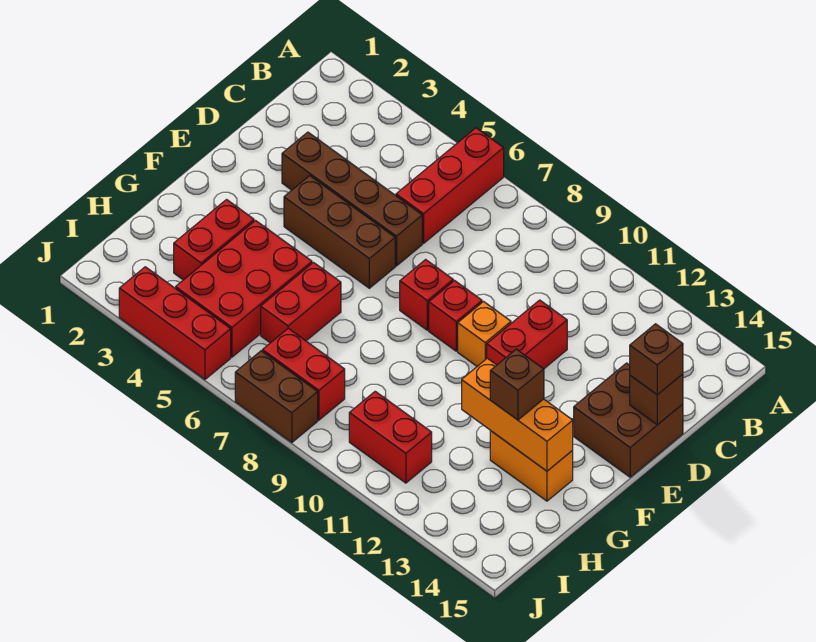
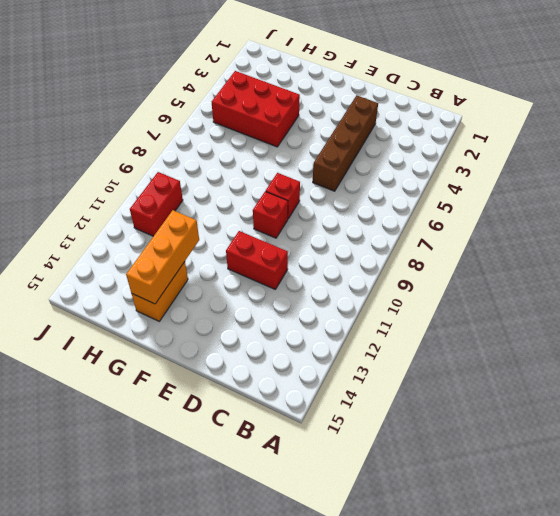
none -> red 1x3 brick [396,128,504,243]
none -> brown 2x2 brick [574,363,683,477]
none -> brown 1x3 brick [284,176,395,288]

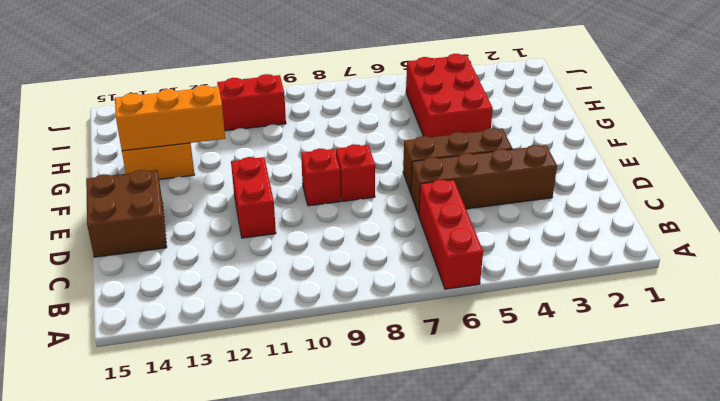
none -> orange 1x1 brick [458,302,511,366]
none -> red 1x2 brick [174,200,254,280]
none -> red 1x2 brick [261,263,341,343]

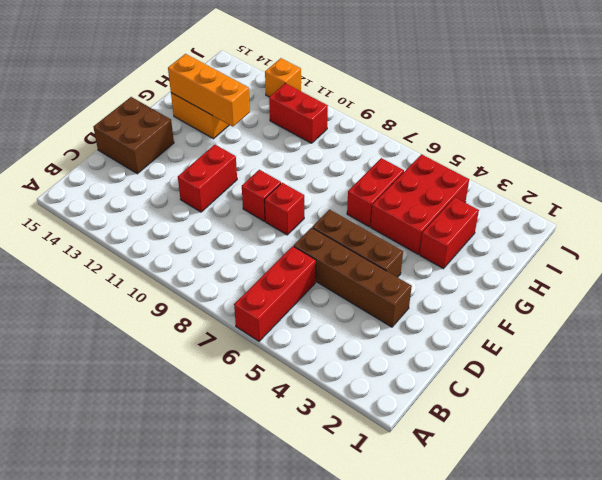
orange 1x1 brick [265,58,301,97] -> orange 1x1 brick moved to [458,302,511,366]
none -> red 1x2 brick [262,328,345,420]
none -> red 1x3 brick [119,267,231,379]
none -> brown 1x2 brick [235,351,318,443]

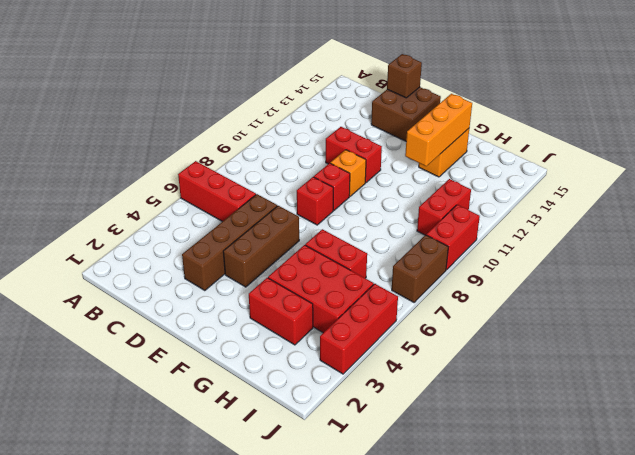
red 1x2 brick [426,205,480,270] -> red 1x2 brick moved to [262,328,345,420]
none -> brown 1x1 brick [630,324,683,395]
none -> brown 1x1 brick [490,349,544,420]

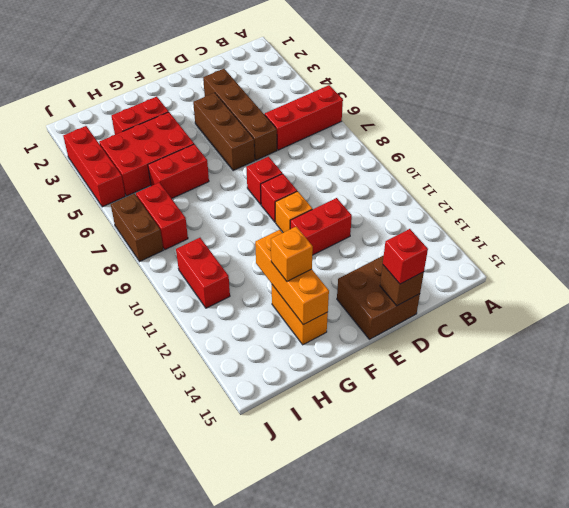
red 1x1 brick [383,229,428,284] -> brown 1x1 brick [630,324,683,395]
orange 1x1 brick [271,227,313,281] -> brown 1x1 brick [490,349,544,420]

